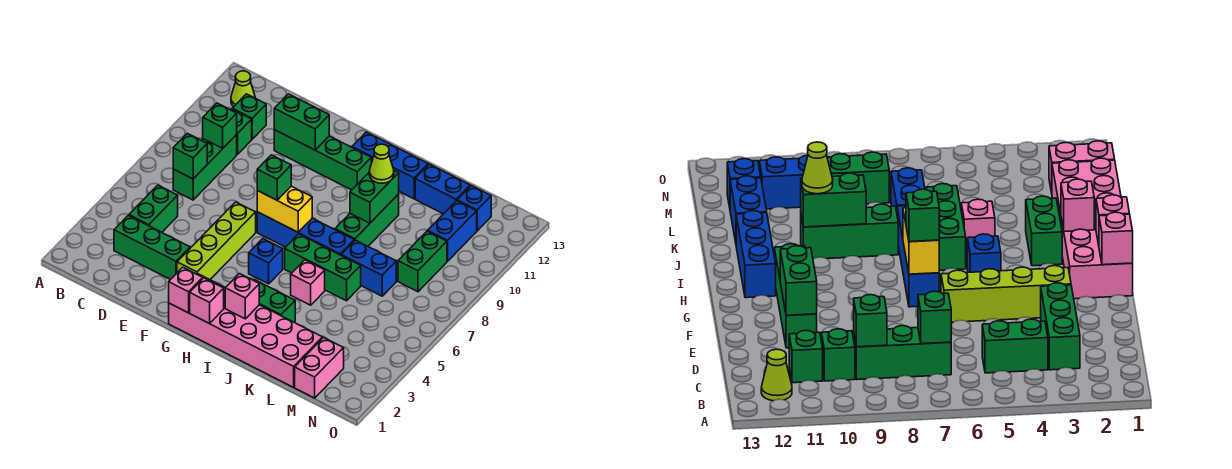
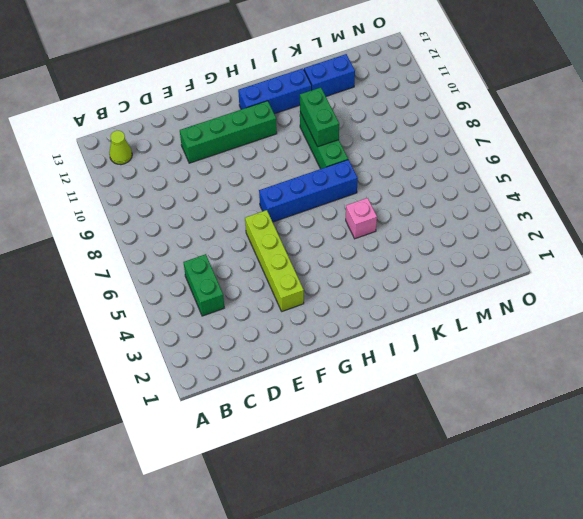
none -> green 1x3 brick [114,216,190,280]
none -> green 1x3 brick [173,135,237,200]
none -> green 1x1 brick [231,109,252,155]
none -> green 1x1 brick [232,94,266,139]

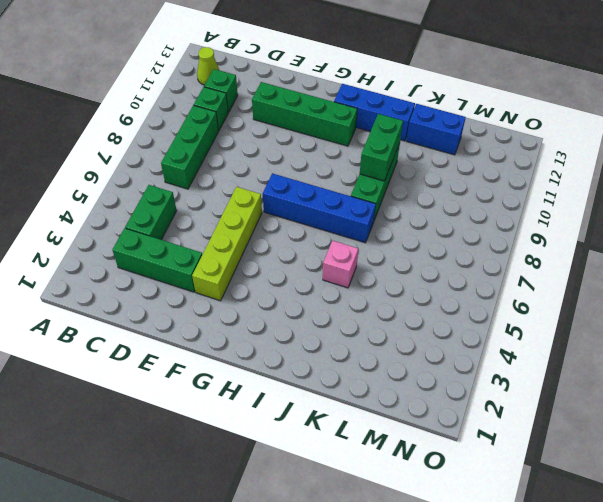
none -> pink 2x6 brick [169,274,323,387]
none -> blue 1x1 brick [249,239,283,284]
none -> green 1x2 brick [254,280,295,322]
none -> green 1x3 brick [285,234,361,301]

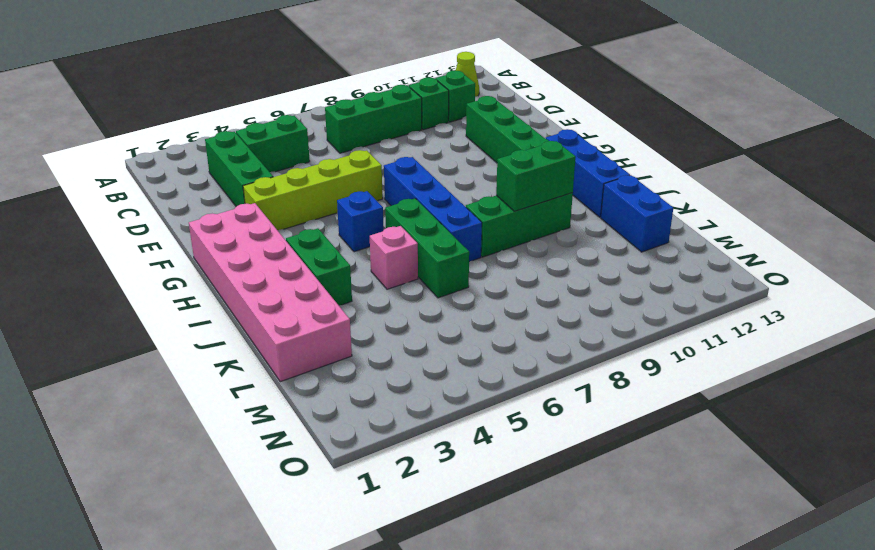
none -> blue 1x2 brick [341,240,396,296]
none -> pink 1x2 brick [295,338,344,398]
none -> green 1x2 brick [398,231,447,292]
none -> blue 1x2 brick [428,201,477,261]

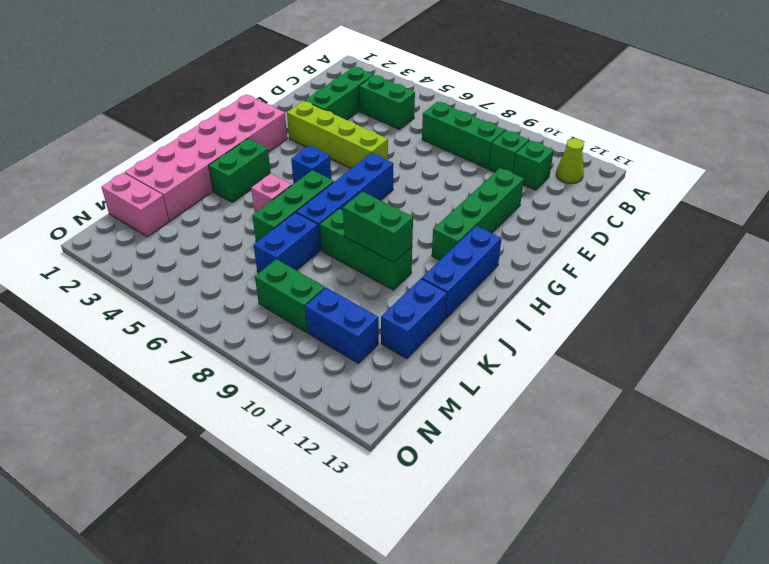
none -> blue 1x1 brick [457,186,491,231]
none -> green 1x1 brick [173,133,207,179]
none -> green 1x1 brick [203,103,237,148]
none -> green 1x2 brick [274,94,329,150]

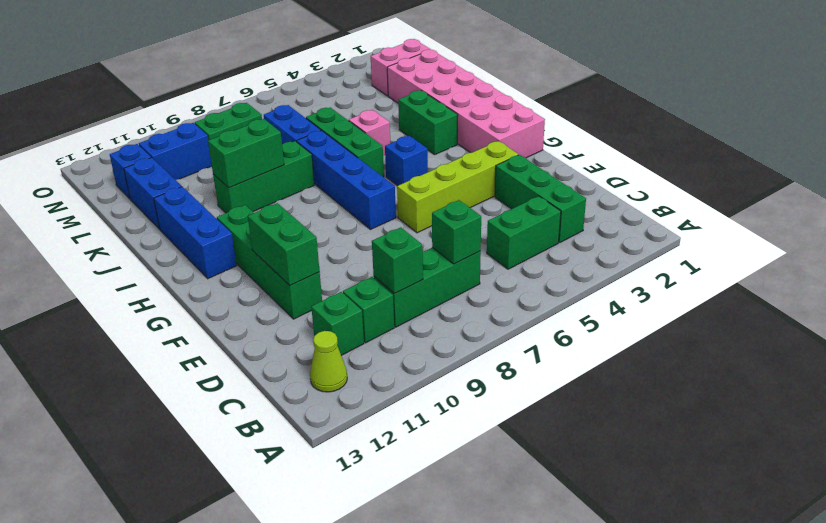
none -> pink 1x1 brick [169,267,203,313]
none -> yellow 1x2 brick [257,186,312,232]
none -> pink 1x1 brick [190,278,224,324]
none -> pink 1x1 brick [225,274,259,319]

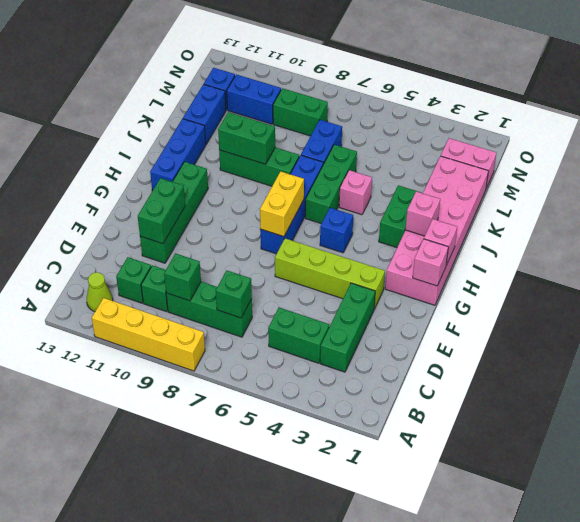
yellow 1x4 brick [92,298,205,371] -> none
none -> green 1x1 brick [257,155,291,200]
none -> lime 1x1 cone [369,144,394,183]

